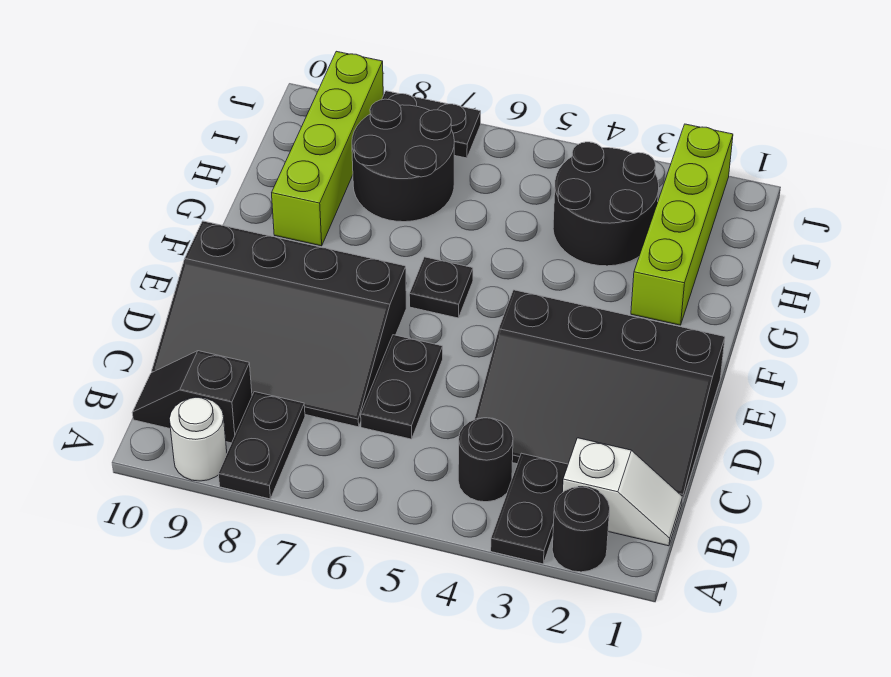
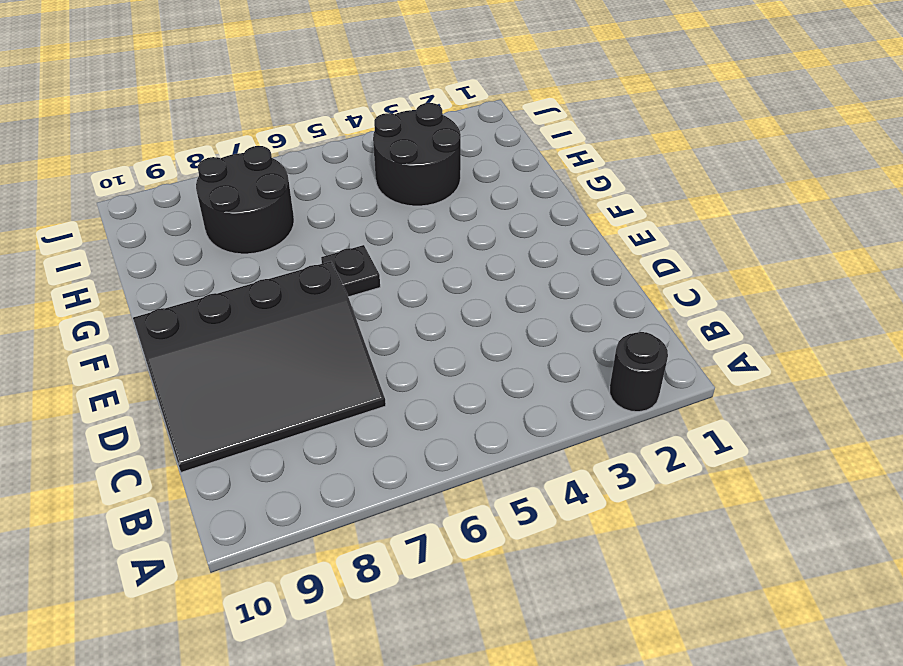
none -> black 1x2 plate [491,453,568,564]
none -> black 1x2 plate [218,392,305,499]
none -> white 1x1 round brick [169,397,227,481]

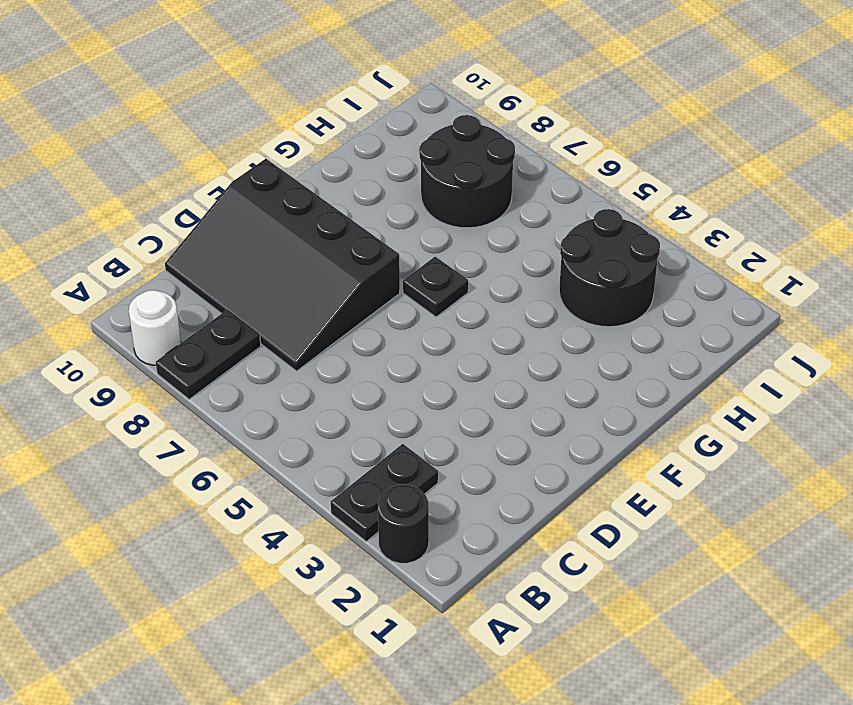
none -> white 1x2 slope [562,438,683,546]
none -> black 1x1 round brick [458,418,513,502]
none -> black 1x2 slope [132,351,252,443]

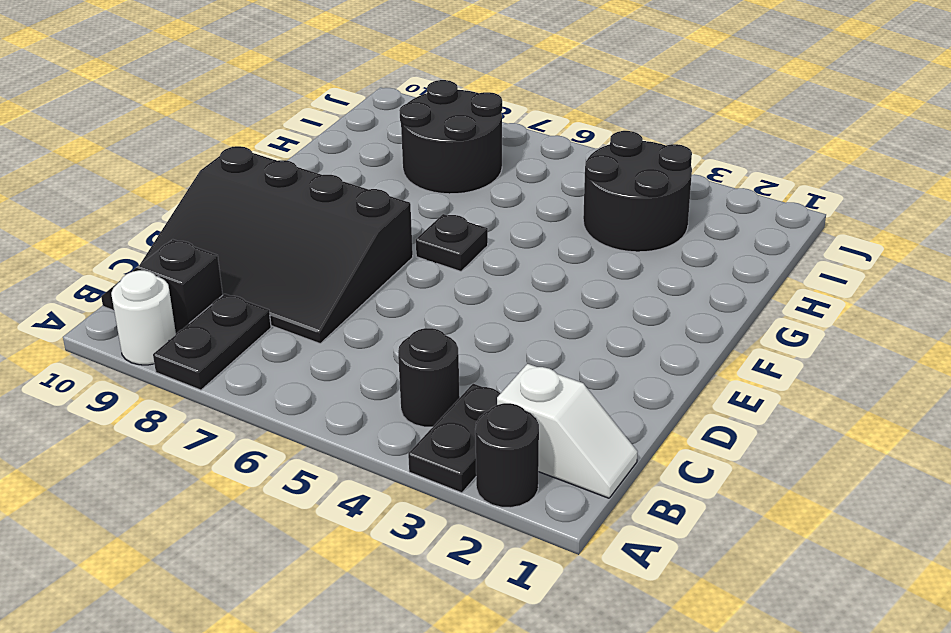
none -> black 3x4 slope [475,290,725,502]
none -> black 1x2 plate [361,335,443,439]
none -> lime 1x4 brick [631,124,733,325]

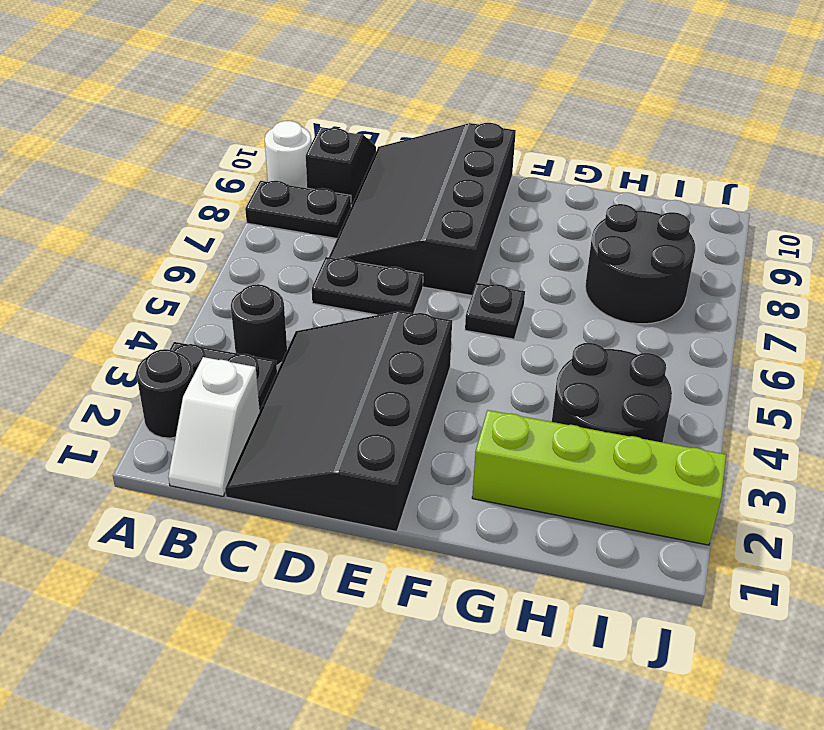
none -> lime 1x4 brick [272,51,383,246]
none -> black 1x2 plate [382,91,481,158]

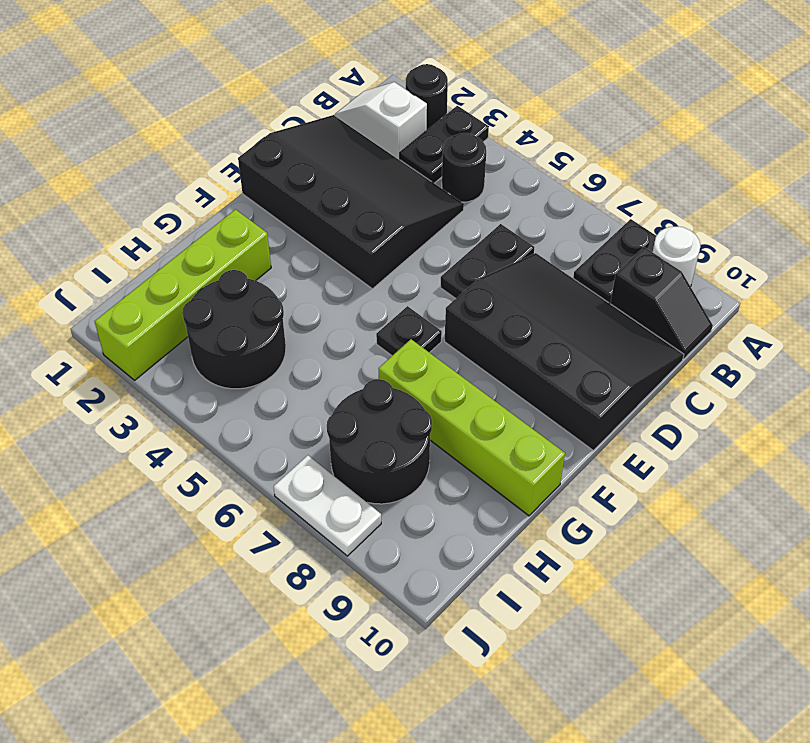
lime 1x4 brick [378,339,565,516] -> lime 1x4 brick turned to [272,51,383,246]
white 1x2 plate [274,455,381,556] -> black 1x2 plate [382,91,481,158]

